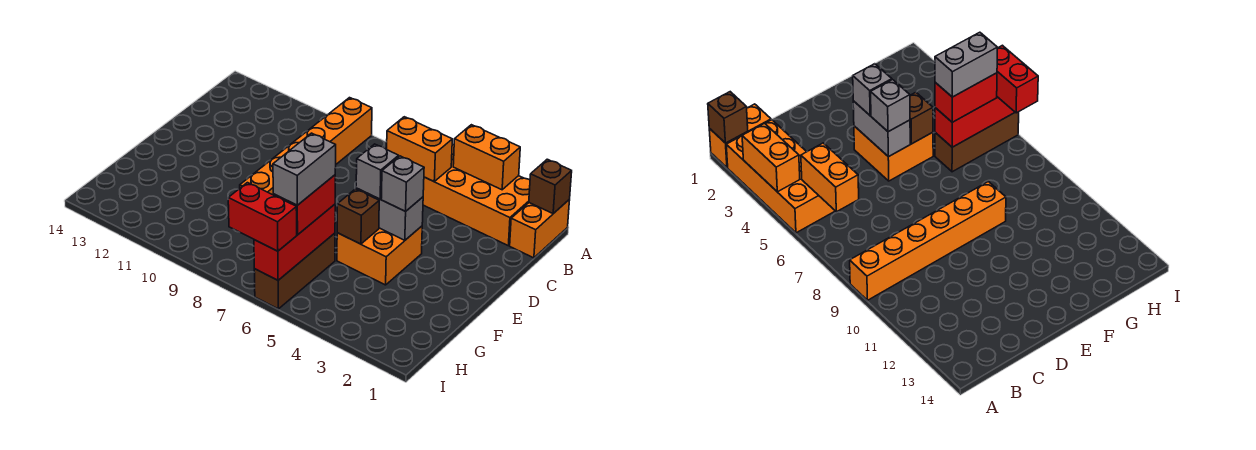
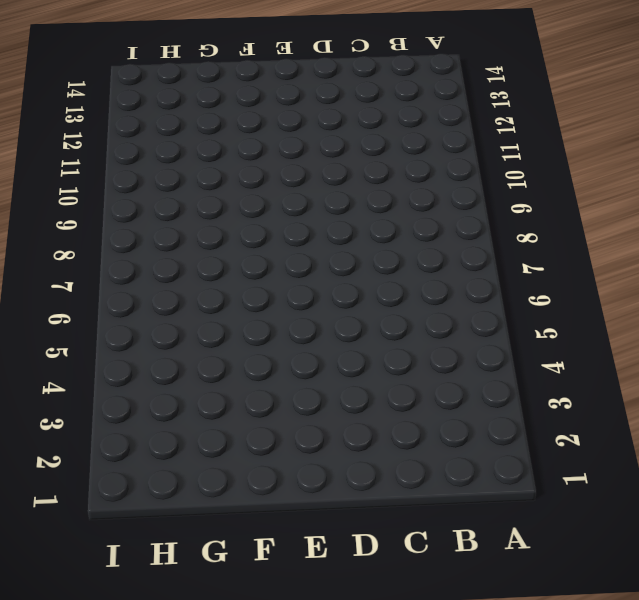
none -> orange 1x2 brick [510,200,570,258]
none -> orange 2x4 brick [423,144,530,245]
none -> orange 1x6 brick [240,98,372,195]

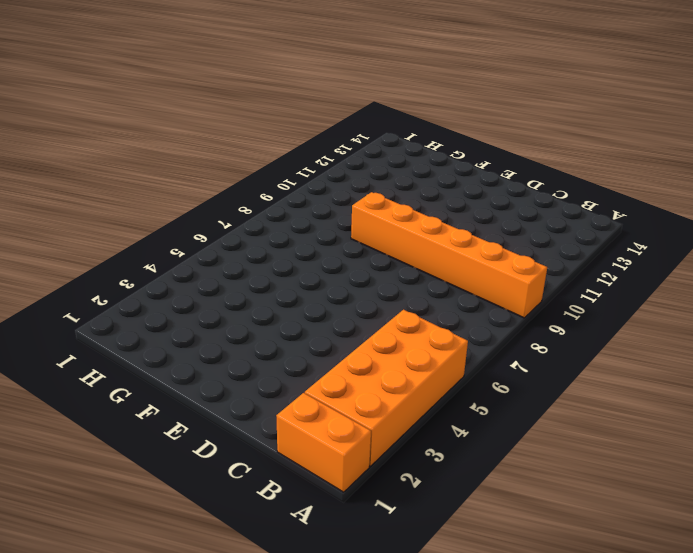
none -> orange 2x2 brick [337,226,422,285]
none -> brown 1x3 brick [254,233,335,309]
none -> brown 1x1 brick [529,159,572,214]

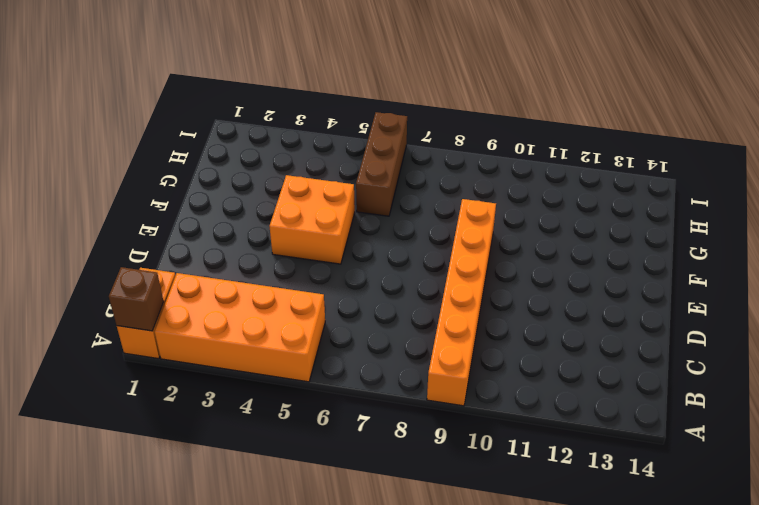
none -> orange 1x2 brick [453,125,520,190]
none -> orange 1x2 brick [387,117,452,181]
none -> grey 1x2 brick [356,188,423,240]

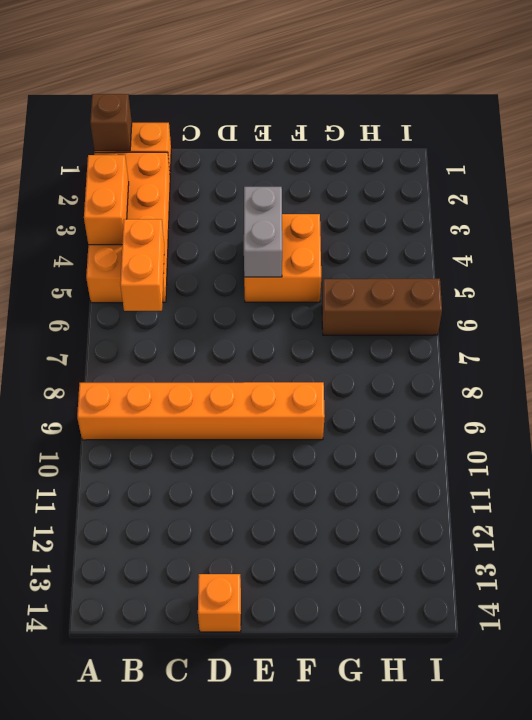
orange 1x1 brick [198,574,241,632] -> none
none -> brown 1x1 brick [337,189,379,244]
none -> red 1x3 brick [254,204,335,280]
none -> grey 1x1 brick [381,156,424,211]

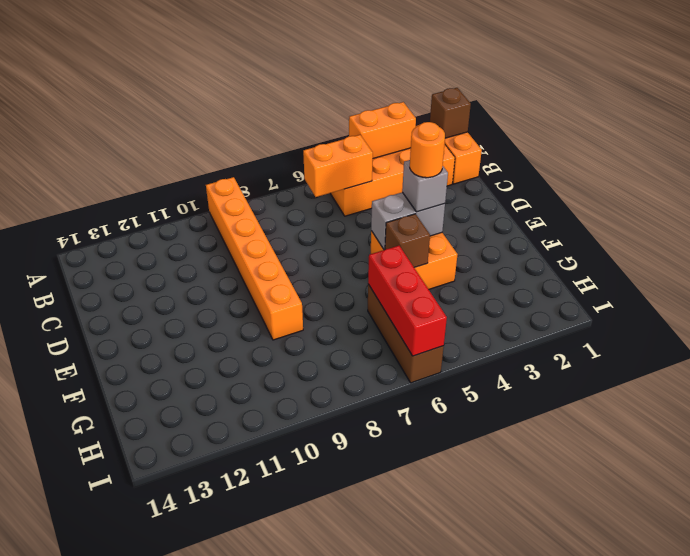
orange 1x1 round brick [410,122,445,178] -> none
none -> grey 1x1 brick [356,144,399,199]
none -> red 1x2 brick [273,175,335,235]
none -> red 1x2 brick [228,183,297,251]

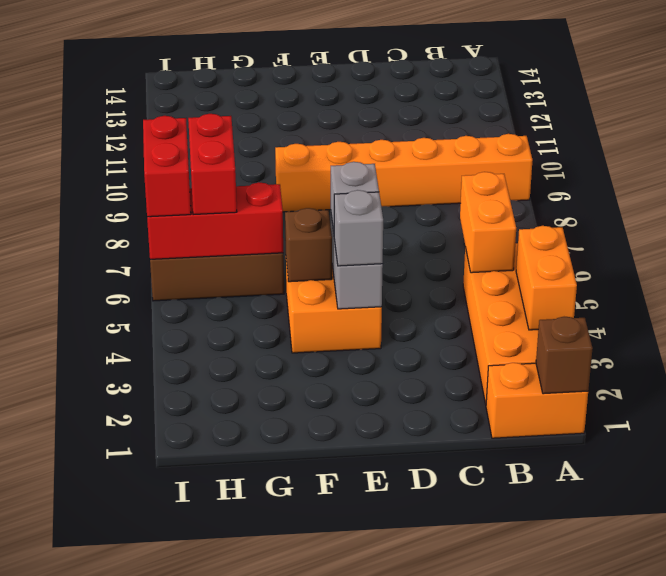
red 1x2 brick [188,114,237,215] -> red 1x2 brick turned to [273,175,335,235]
none -> grey 1x2 brick [273,133,336,205]

